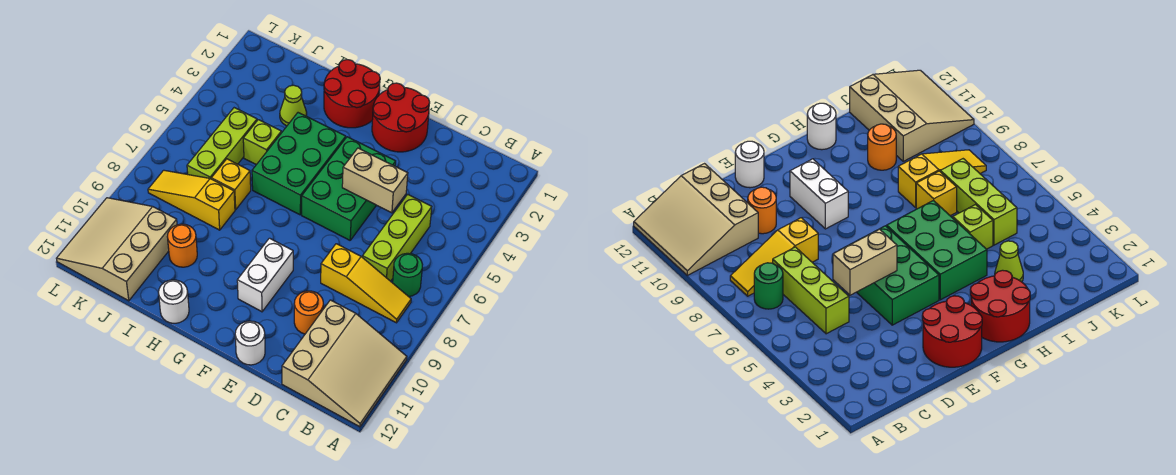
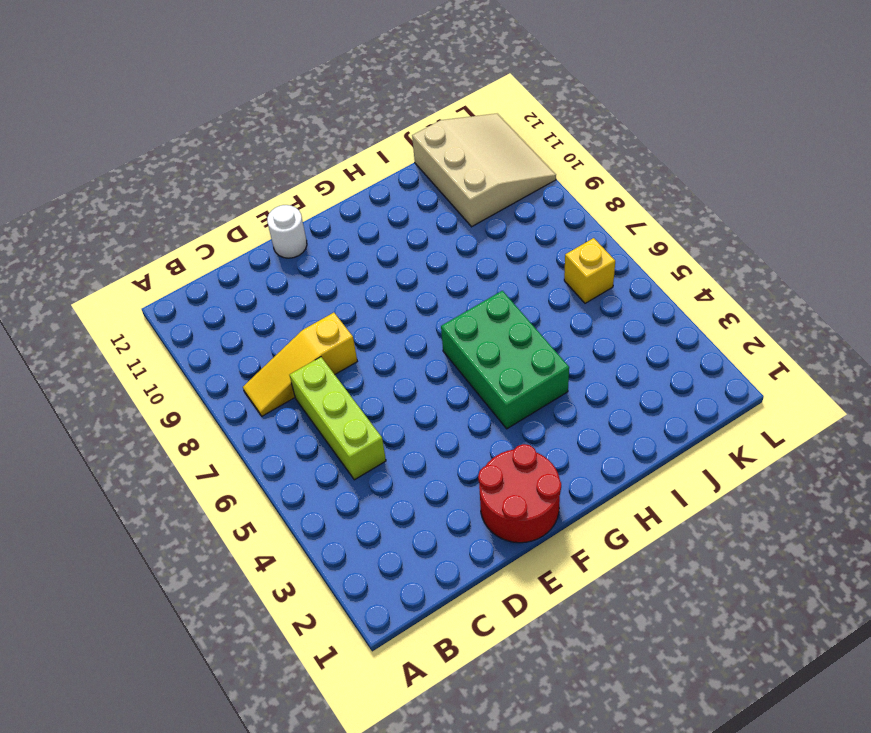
yellow 1x1 brick [564,238,615,303] -> yellow 1x1 brick moved to [211,159,251,210]
none -> tan 3x3 slope [282,300,407,427]
none -> green 1x1 round brick [393,253,423,297]
none -> orange 1x1 round brick [294,291,323,334]

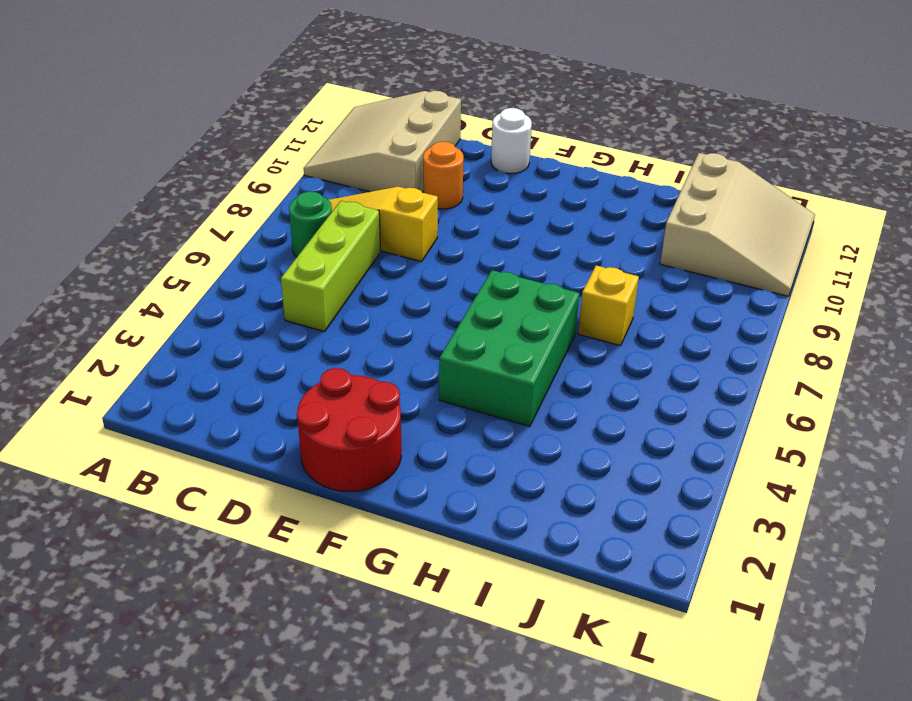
none -> green 2x3 brick [302,137,396,240]
none -> white 1x2 brick [237,238,293,312]
none -> red 2x2 round brick [324,60,380,128]

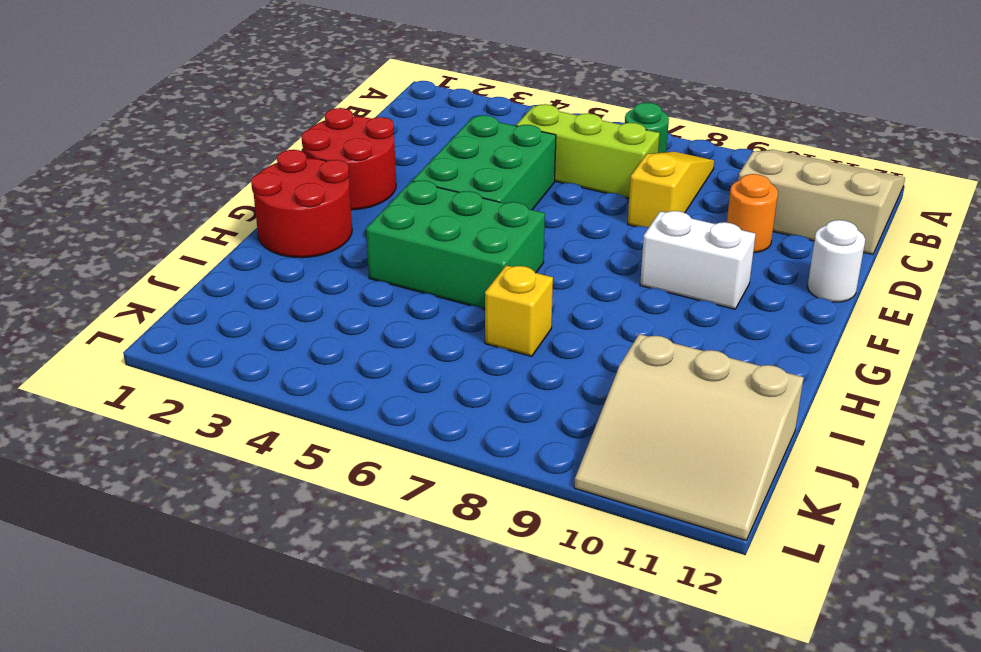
green 2x3 brick [412,115,556,210] -> green 2x3 brick turned to [302,137,396,240]
none -> white 1x1 round brick [159,280,189,323]
none -> lime 1x1 cone [280,85,307,126]
none -> lime 1x1 brick [243,120,281,165]

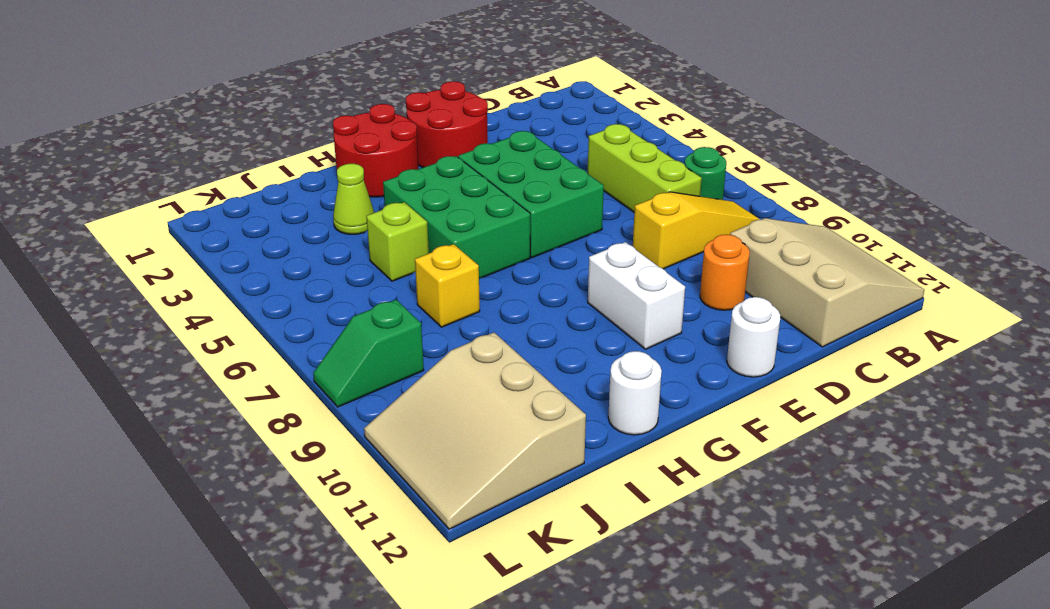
green 1x2 slope [313,300,424,407] -> yellow 1x3 slope [148,170,235,230]
none -> orange 1x1 round brick [167,224,197,267]
none -> lime 1x3 brick [187,108,257,179]
none -> tan 1x2 brick [342,148,408,213]

